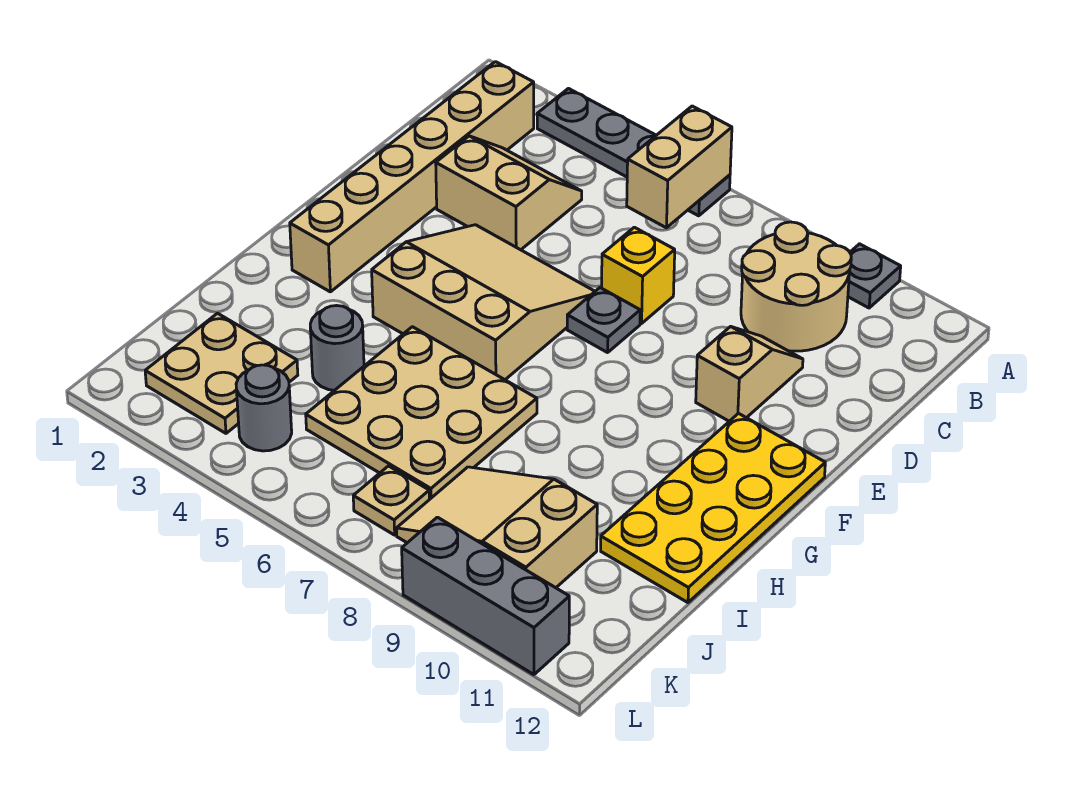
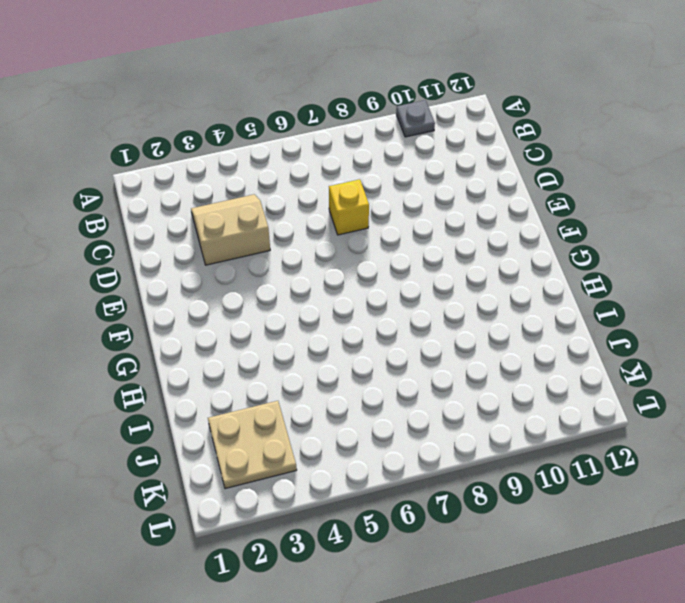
none -> grey 1x4 plate [537,89,730,216]
none -> tan 1x6 brick [290,62,534,292]
none -> tan 2x2 round brick [741,222,851,351]

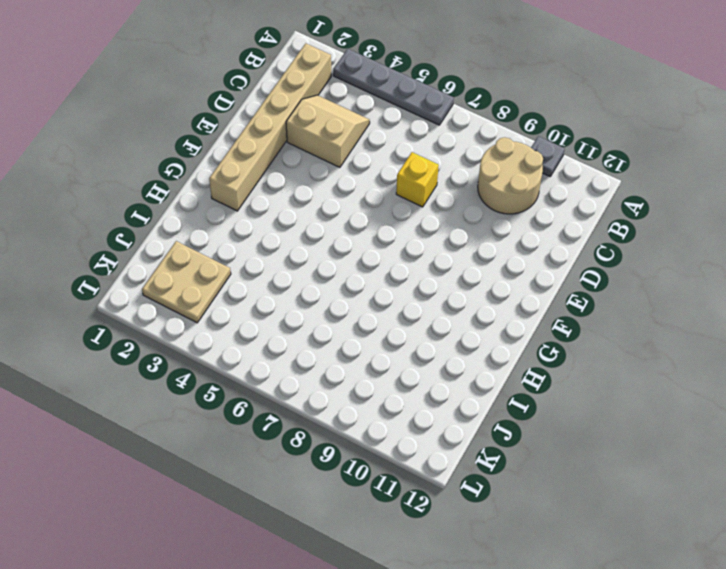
none -> tan 1x2 slope [696,326,803,421]
none -> tan 3x3 slope [372,225,595,380]
none -> grey 1x1 plate [567,288,640,353]

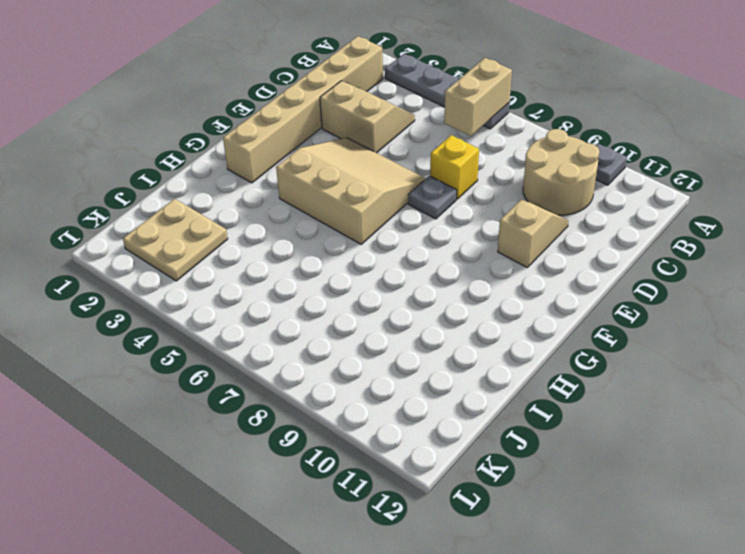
none -> yellow 2x4 plate [601,414,825,603]
none -> tan 3x3 plate [306,327,537,500]
none -> grey 1x1 round brick [310,306,364,390]

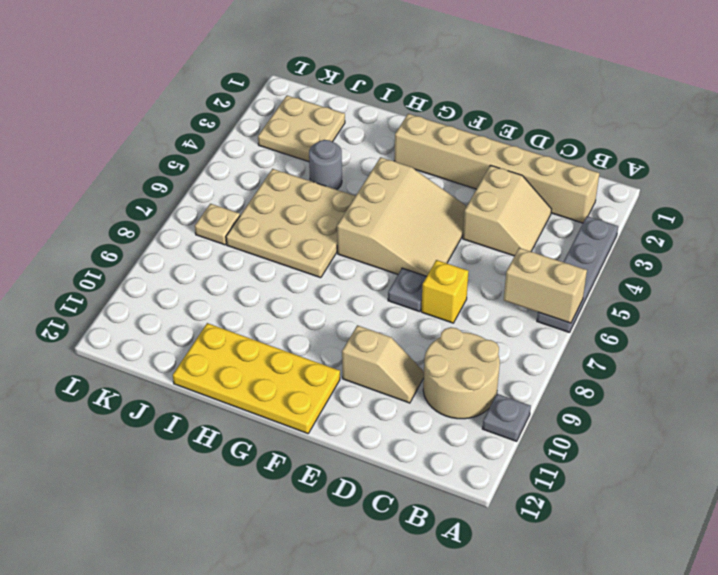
none -> tan 2x3 slope [397,467,597,588]
none -> grey 1x1 round brick [236,365,292,451]
none -> grey 1x3 brick [402,517,569,675]

